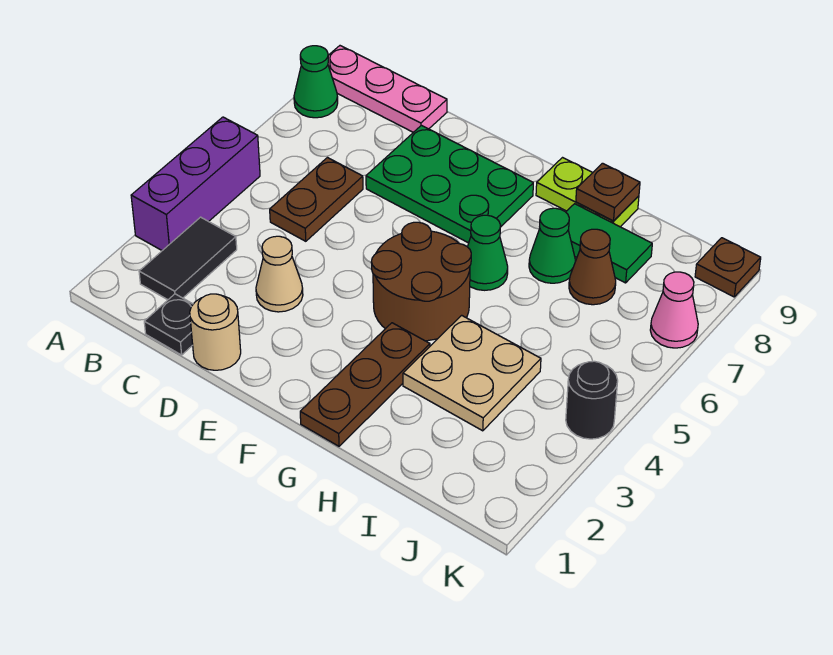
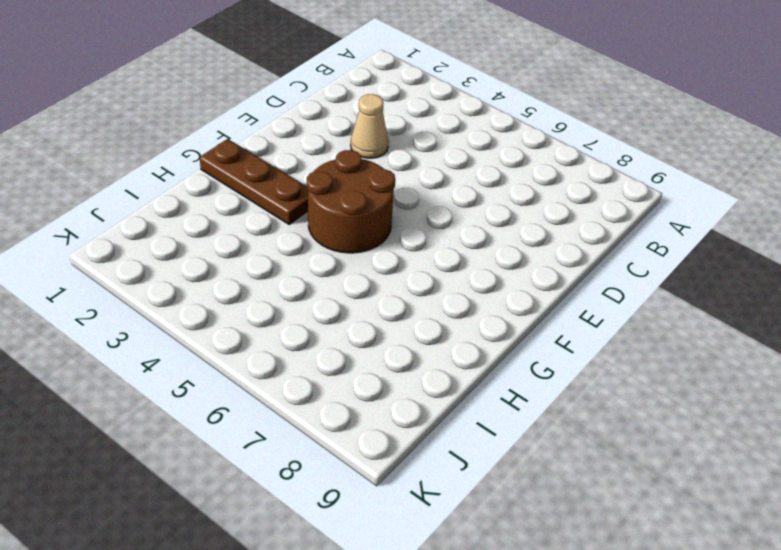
none -> purple 1x3 brick [131,117,260,251]
none -> green 1x1 cone [294,46,338,118]
none -> pink 1x3 plate [328,46,447,132]

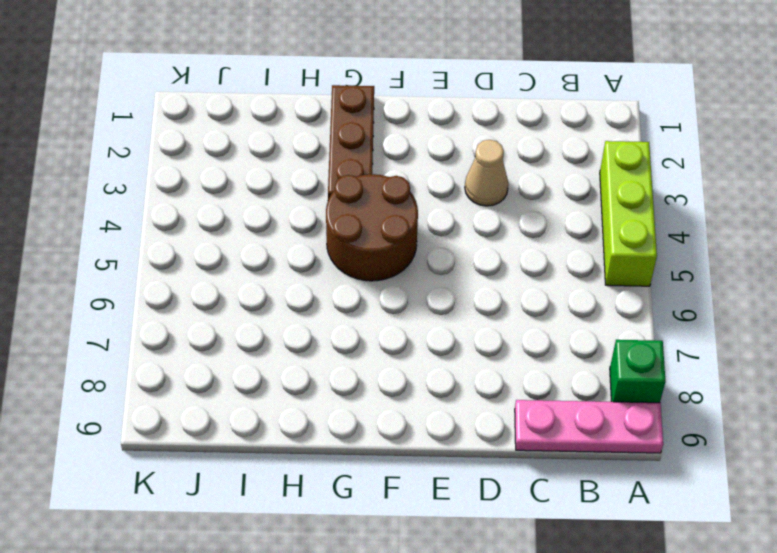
lime 1x3 brick [600,141,657,286] -> purple 1x3 brick [131,117,260,251]
green 1x1 brick [610,340,665,403] -> green 1x1 cone [294,46,338,118]
none -> black 1x2 tile [139,217,237,300]
none -> black 1x1 plate [144,294,193,355]
none -> brown 1x2 plate [270,158,363,241]

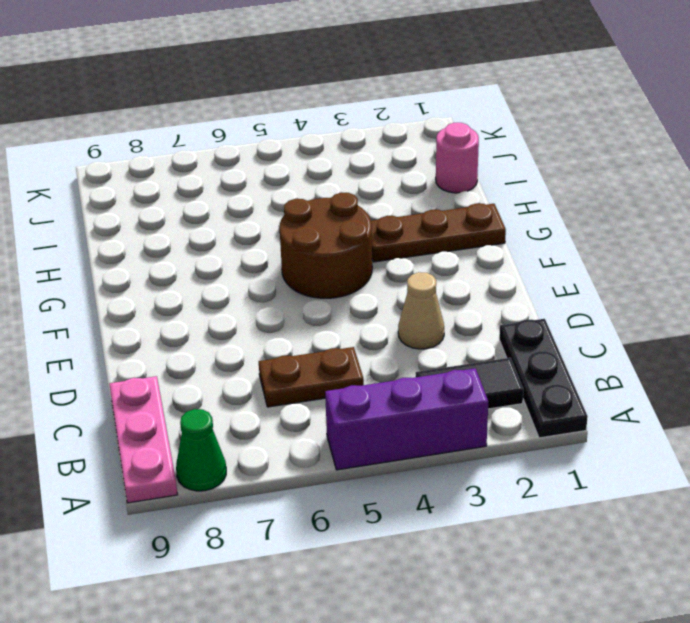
black 1x3 plate [499,319,588,438] -> black 1x1 plate [144,294,193,355]
pink 1x1 round brick [436,123,479,193] -> none
none -> tan 1x1 round brick [190,294,241,370]
none -> green 2x3 plate [366,125,533,243]
none -> green 1x1 cone [468,215,508,290]

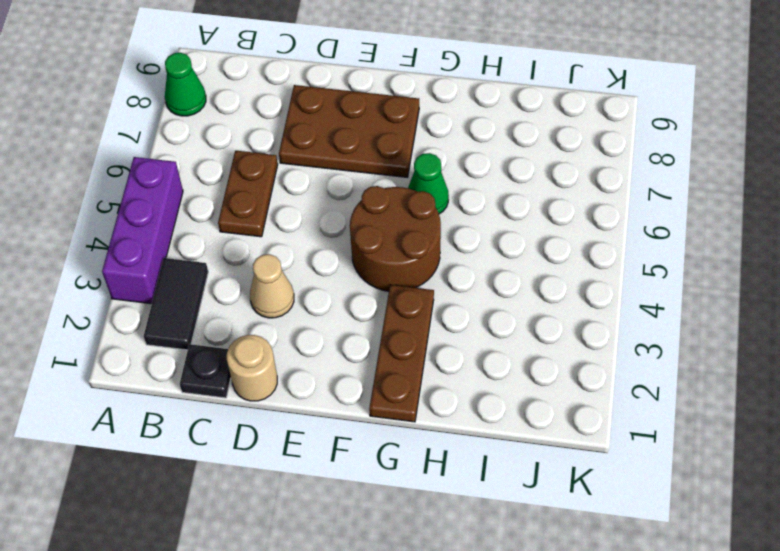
brown 2x3 plate [279,85,419,177] -> green 2x3 plate [366,125,533,243]
none -> pink 1x3 plate [328,46,447,132]
none -> lime 1x2 plate [536,158,639,227]
none -> tan 2x2 plate [403,315,541,431]

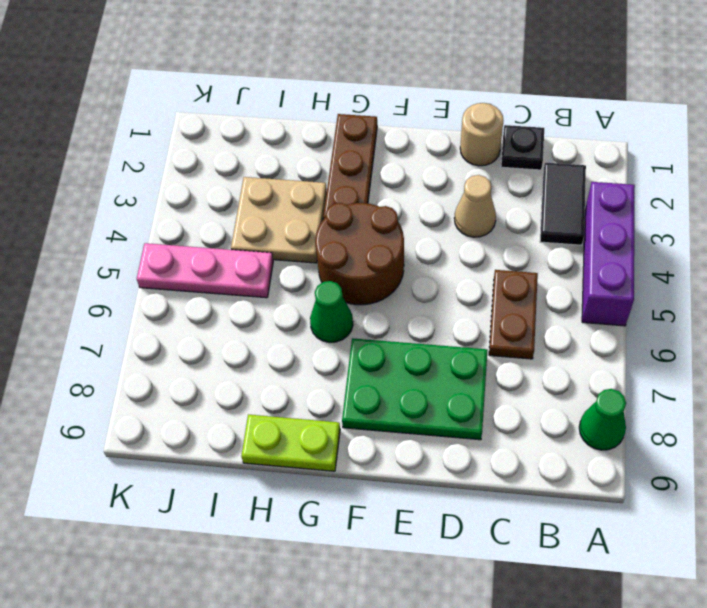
pink 1x3 plate [137,243,273,298] -> pink 1x3 plate moved to [328,46,447,132]
none -> green 1x1 cone [529,208,576,283]
none -> green 1x2 tile [566,204,652,283]
none -> brown 1x1 cone [569,229,616,305]

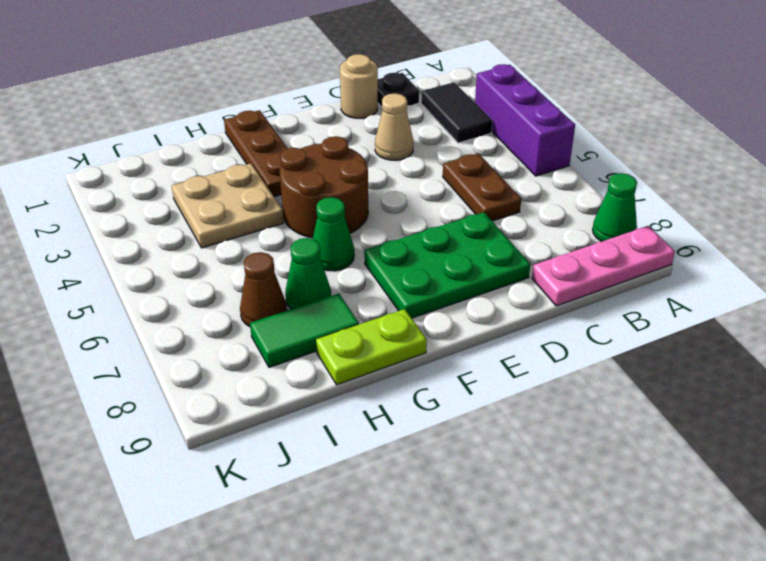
none -> black 1x1 round brick [566,361,618,439]
none -> pink 1x1 cone [650,272,698,348]
none -> brown 1x1 plate [695,238,761,297]

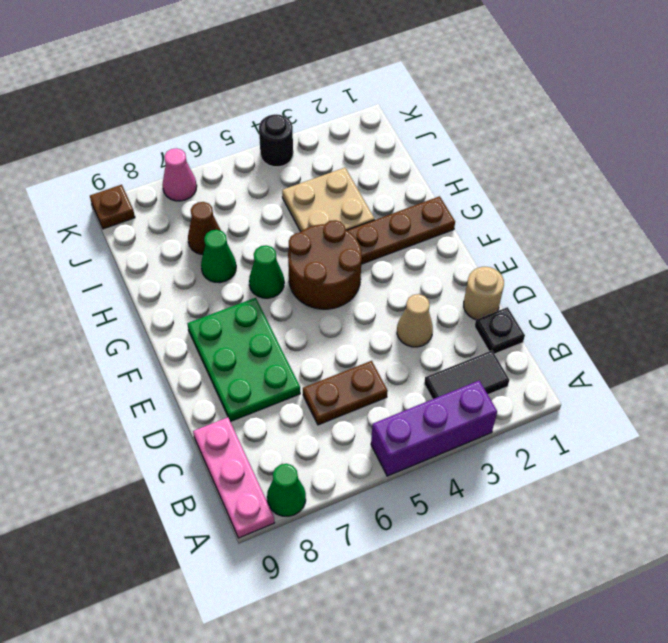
none -> lime 1x2 plate [536,158,639,227]
none -> green 1x2 tile [566,204,652,283]
none -> brown 1x1 plate [576,163,640,221]

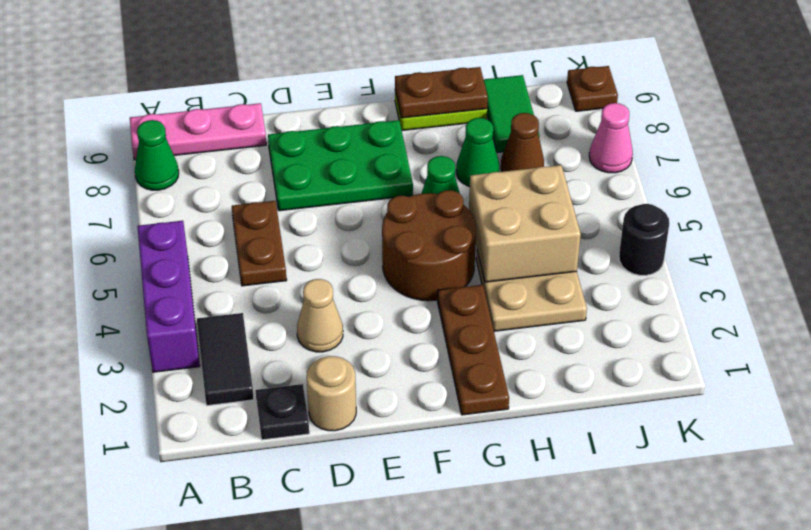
brown 1x2 plate [395,67,488,118] -> brown 1x1 plate [576,163,640,221]
tan 2x2 brick [469,165,581,282] -> none
green 1x2 tile [484,75,540,153] -> green 1x2 tile turned to [566,204,652,283]

